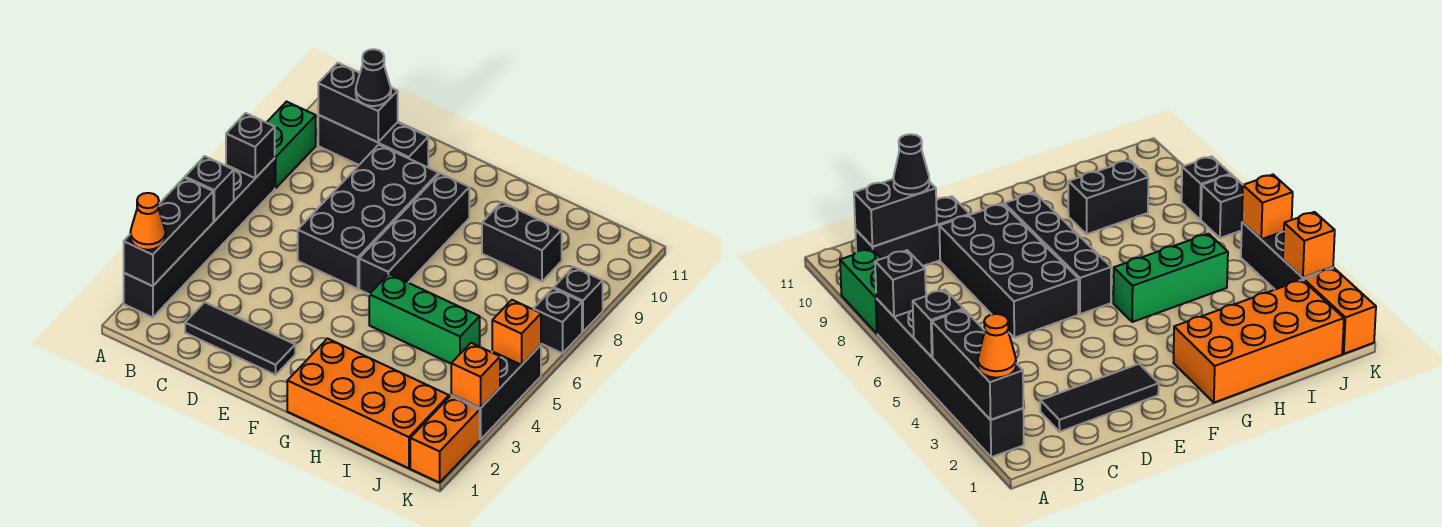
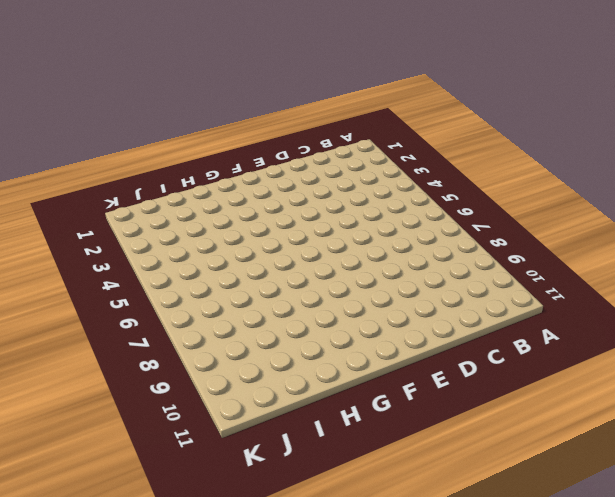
none -> black 1x6 brick [124,158,275,318]
none -> green 1x2 brick [266,102,316,188]
none -> black 1x3 brick [318,115,428,167]

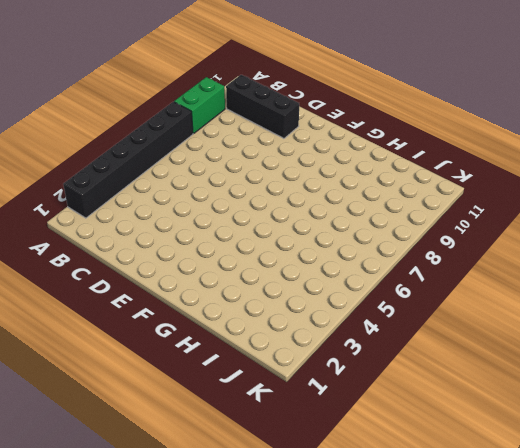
none -> black 1x3 tile [185,302,295,375]
none -> black 2x4 brick [298,145,439,289]
none -> black 1x4 brick [359,173,469,294]

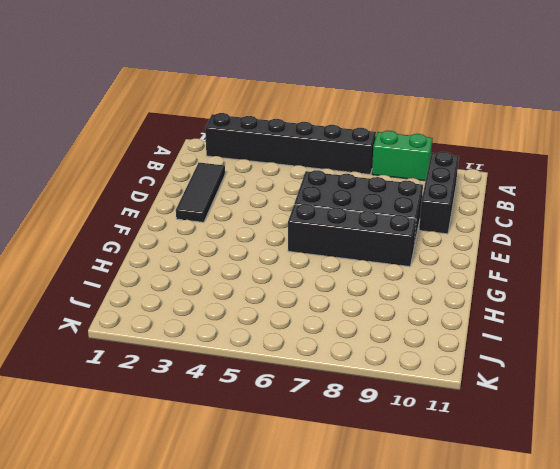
none -> orange 2x4 brick [287,339,449,468]
none -> green 1x3 brick [369,274,480,363]
none -> black 1x2 brick [482,202,562,282]

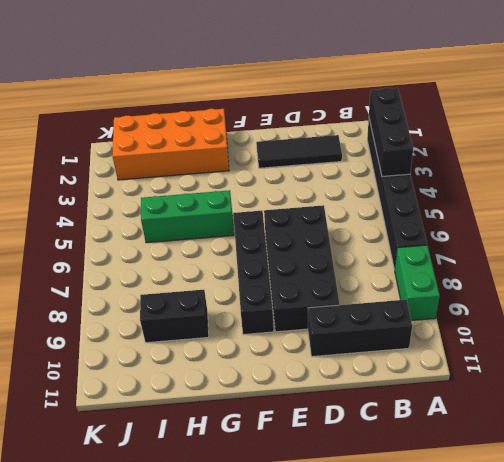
none -> orange 1x2 brick [410,396,480,483]
none -> black 1x3 brick [451,345,541,440]
none -> black 1x1 brick [533,288,582,353]

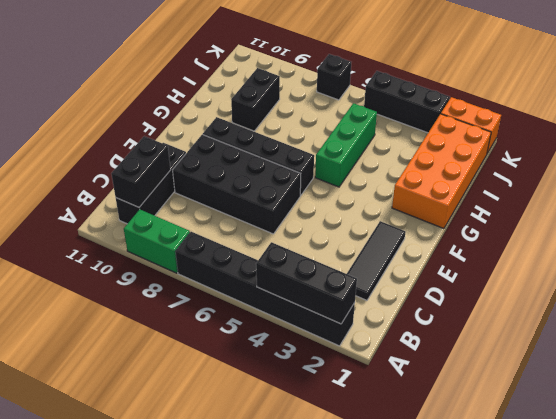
none -> black 1x1 brick [554,267,603,332]
none -> black 1x1 brick [185,156,234,221]
none -> black 1x1 brick [226,113,275,178]

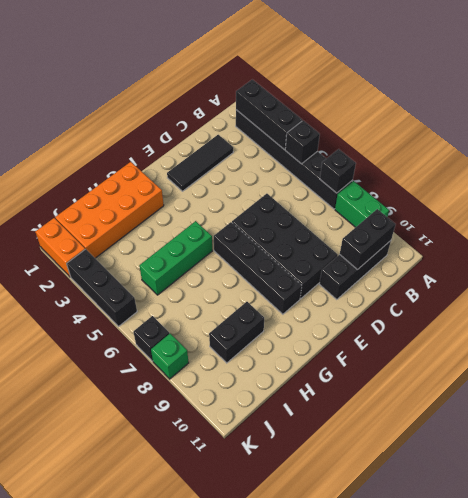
green 1x1 brick [151,333,189,379] -> black 1x1 brick [554,267,603,332]
none -> orange 1x1 brick [451,343,500,408]
none -> orange 1x1 brick [492,300,541,365]
none -> orange 1x1 cone [130,193,166,250]

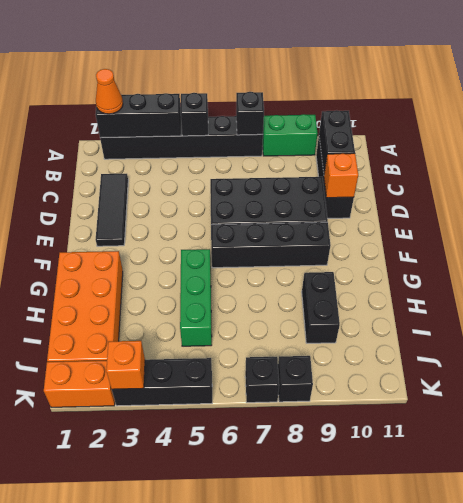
orange 1x1 brick [324,153,358,198] -> orange 1x1 brick moved to [492,300,541,365]
none -> black 1x1 cone [356,49,391,106]

